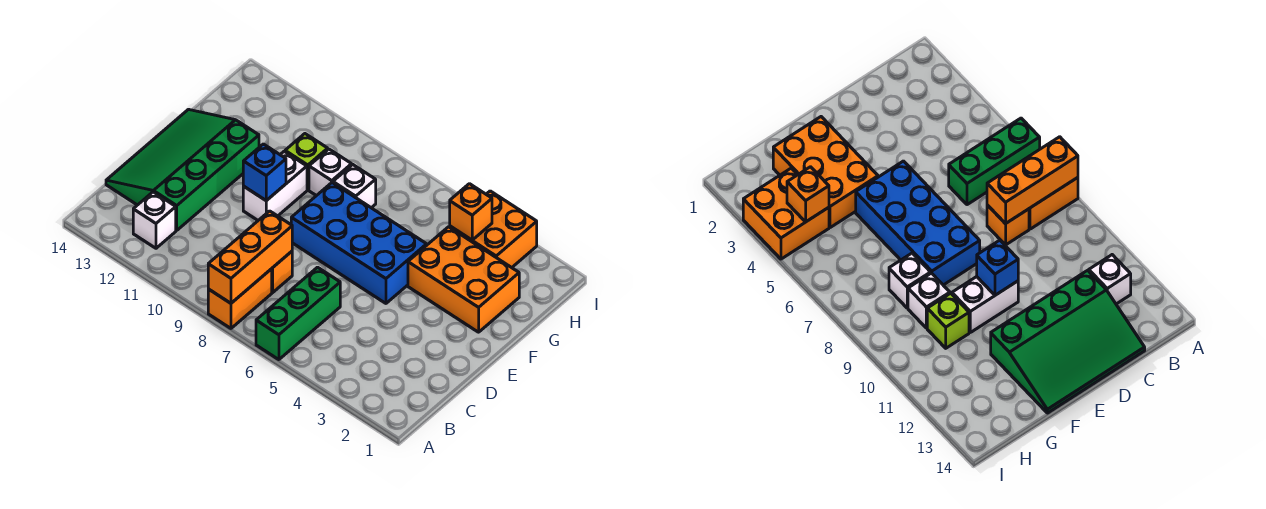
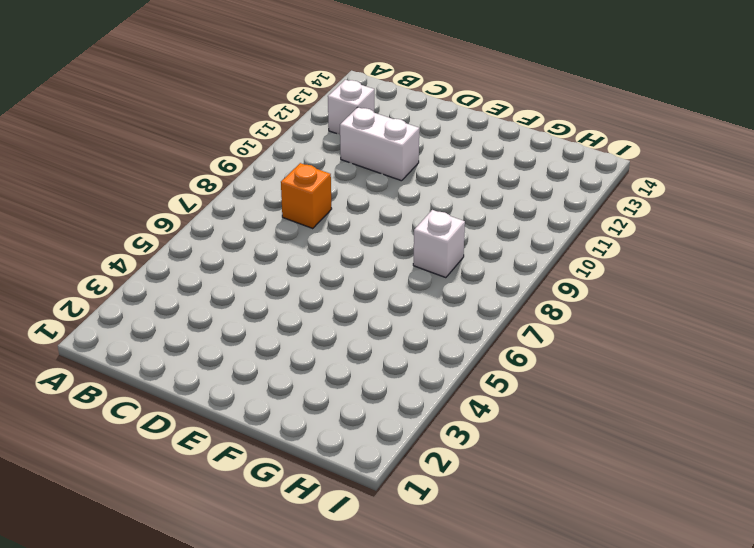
white 1x2 brick [340,107,419,181] -> white 1x2 brick moved to [243,151,307,220]
none -> green 1x3 brick [256,267,340,360]
none -> orange 1x2 brick [208,269,272,328]
none -> green 3x4 slope [106,109,259,230]

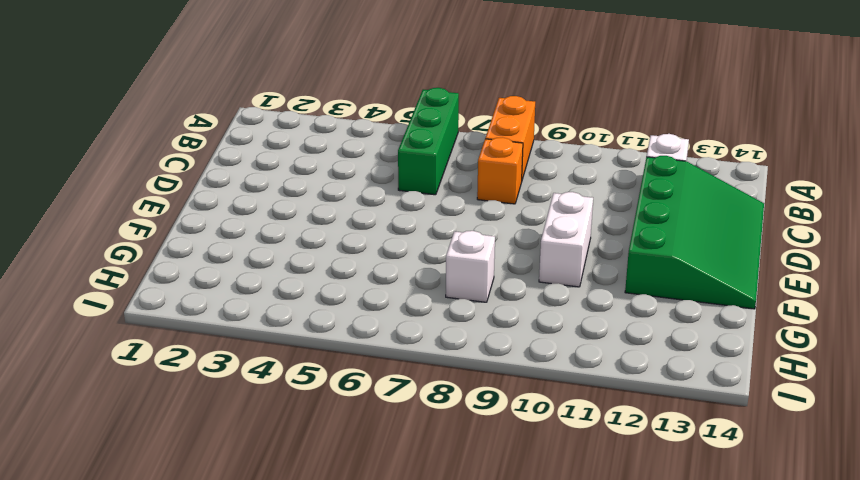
none -> blue 2x4 brick [291,183,427,303]
none -> orange 2x3 brick [408,227,519,332]
none -> white 1x1 brick [309,149,352,196]

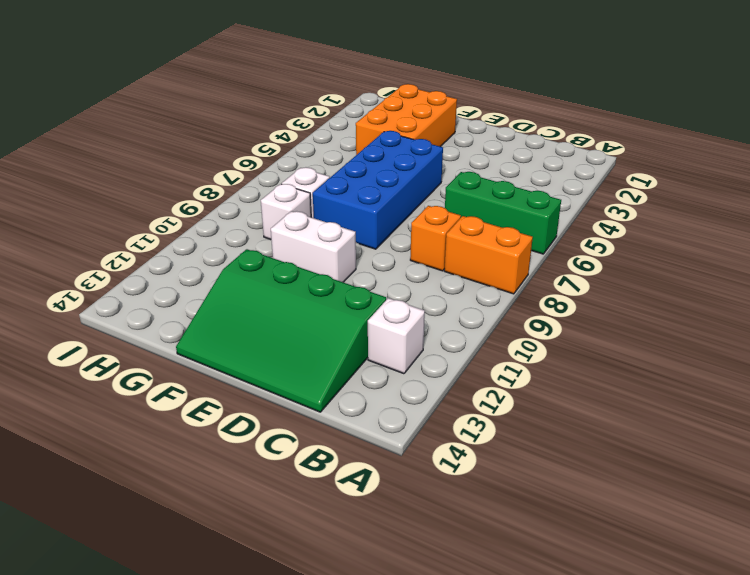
none -> lime 1x1 brick [285,134,328,190]
none -> orange 2x2 brick [450,191,537,268]
none -> orange 1x3 brick [208,211,292,303]

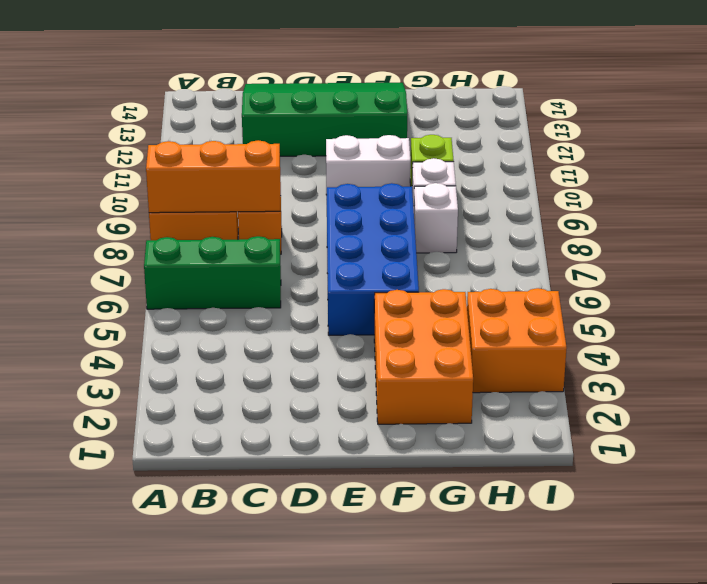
none -> white 1x1 brick [133,192,176,248]
none -> blue 1x1 brick [243,144,286,201]
none -> orange 1x1 brick [450,184,492,240]

